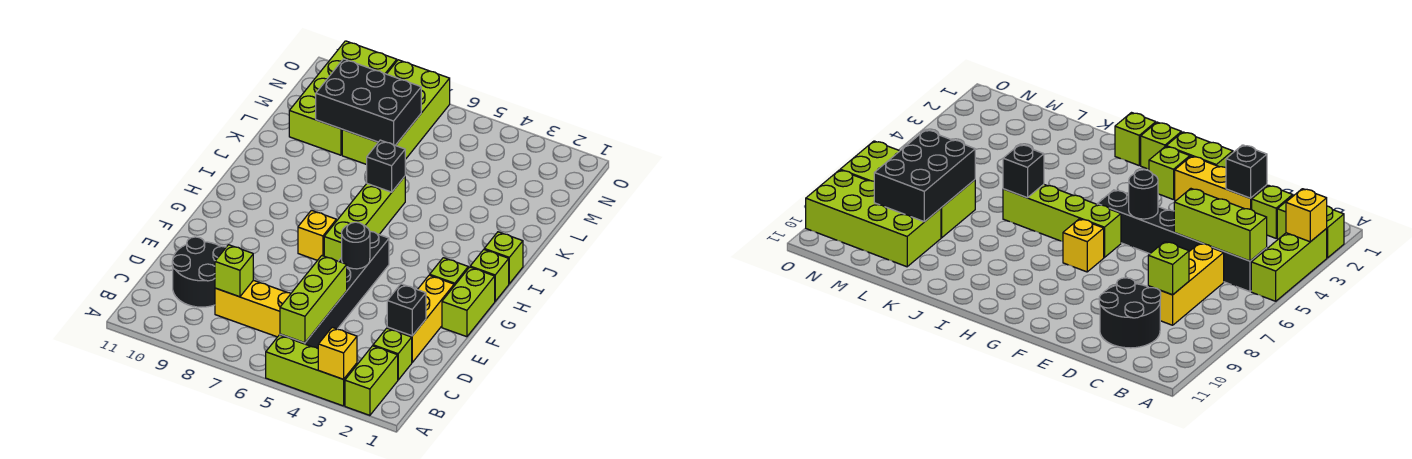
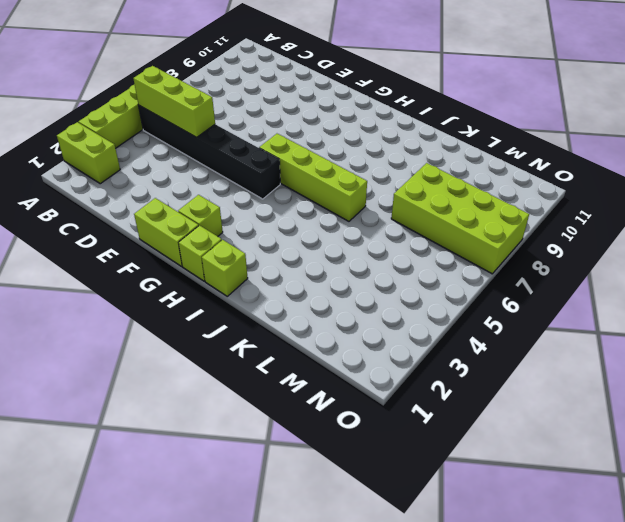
none -> lime 1x1 brick [373,328,412,380]
none -> yellow 1x3 brick [215,280,291,337]
none -> black 2x2 round brick [172,237,226,307]

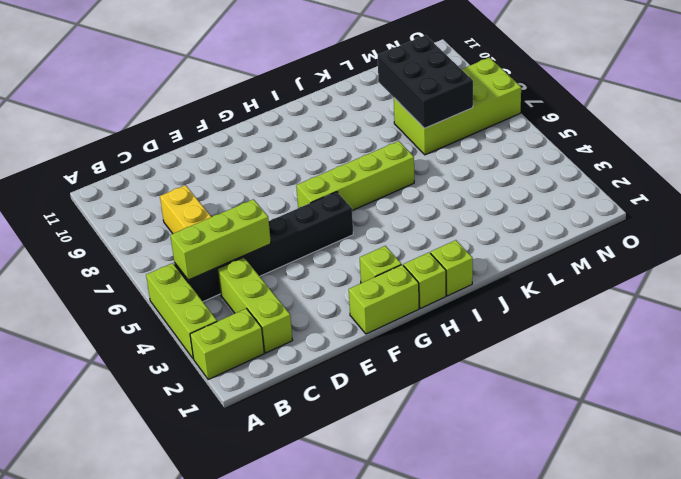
lime 1x3 brick [217,257,292,353] -> lime 1x1 brick [373,328,412,380]
none -> black 2x2 round brick [172,237,226,307]
none -> yellow 1x3 brick [387,275,454,362]
none -> yellow 1x1 brick [298,210,336,260]

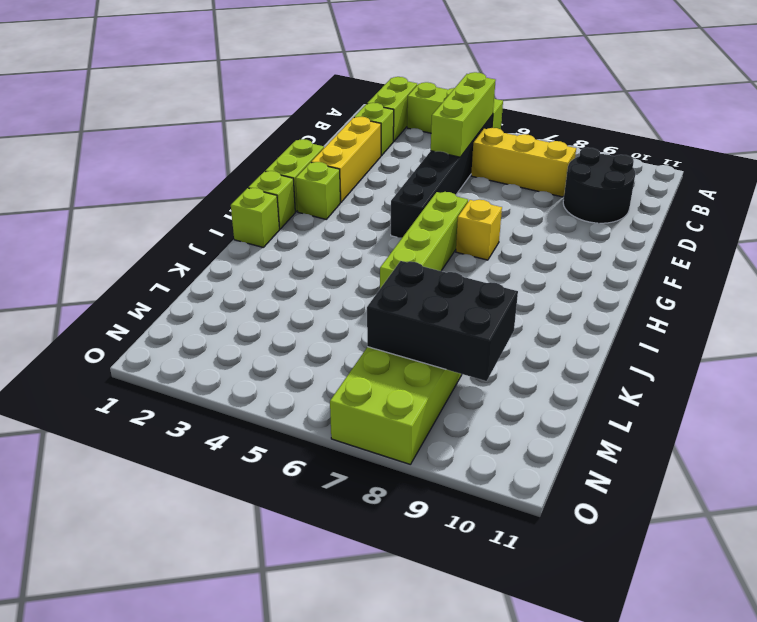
none -> lime 2x4 brick [289,41,397,155]
none -> yellow 1x1 brick [318,327,357,379]
none -> lime 1x1 brick [215,245,253,297]

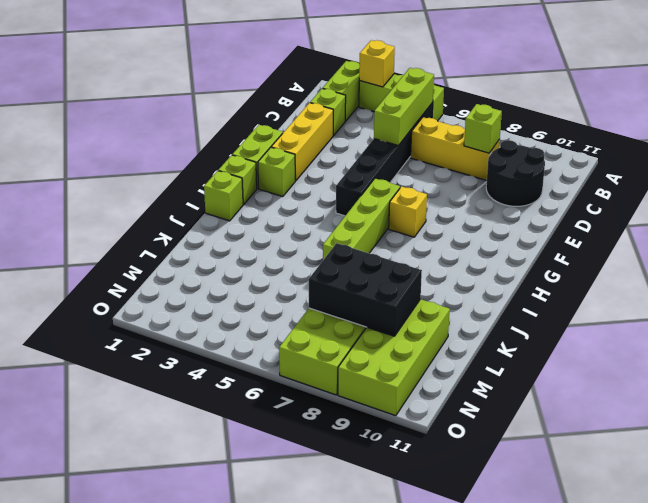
none -> black 1x1 brick [387,284,426,336]
none -> black 1x1 round brick [342,222,370,269]
none -> black 1x1 brick [367,140,405,192]

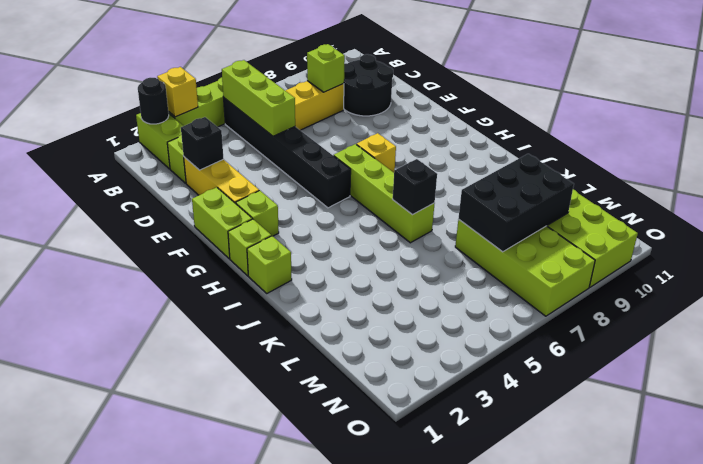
black 1x1 round brick [138,78,169,124] -> black 1x1 round brick moved to [342,222,370,269]

